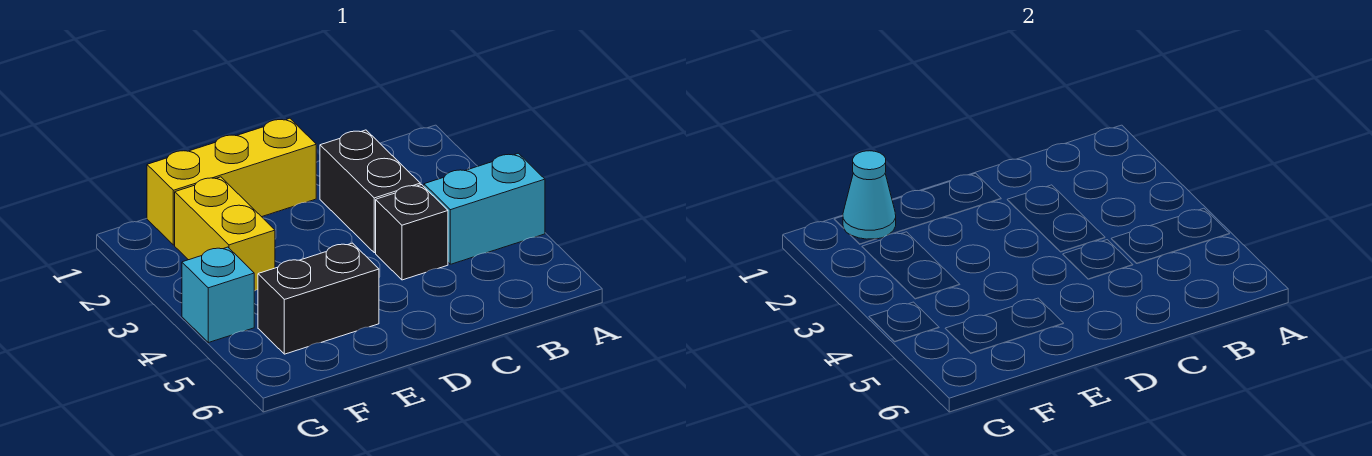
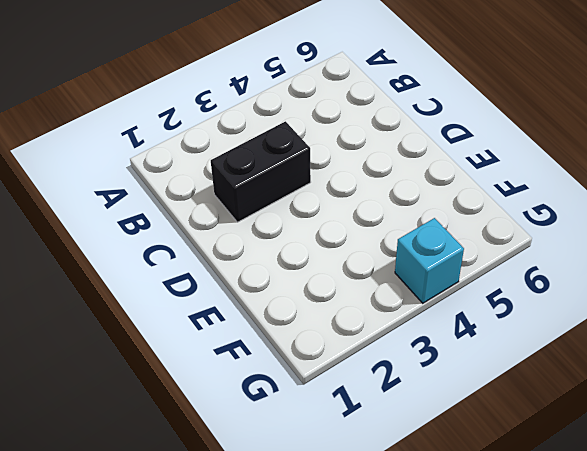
none -> cyan 1x2 brick [424,153,545,264]
none -> black 1x1 brick [376,185,448,280]

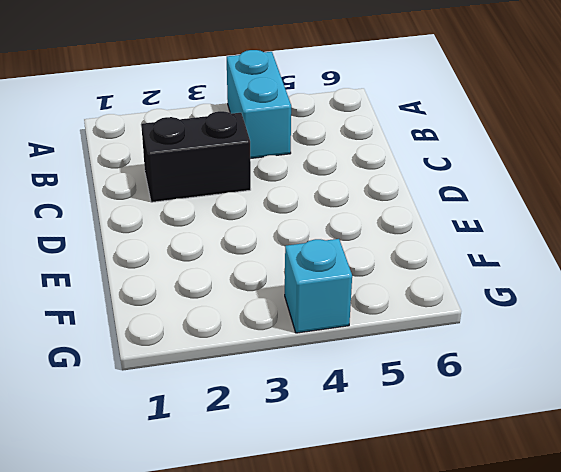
none -> black 1x1 brick [376,185,448,280]
none -> yellow 1x3 brick [147,118,316,245]

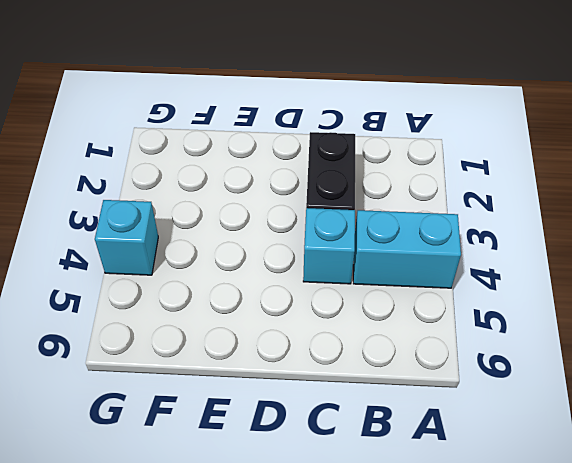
cyan 1x1 brick [303,208,355,284] -> black 1x1 brick [376,185,448,280]
none -> yellow 1x3 brick [147,118,316,245]
none -> black 1x2 brick [258,243,379,354]

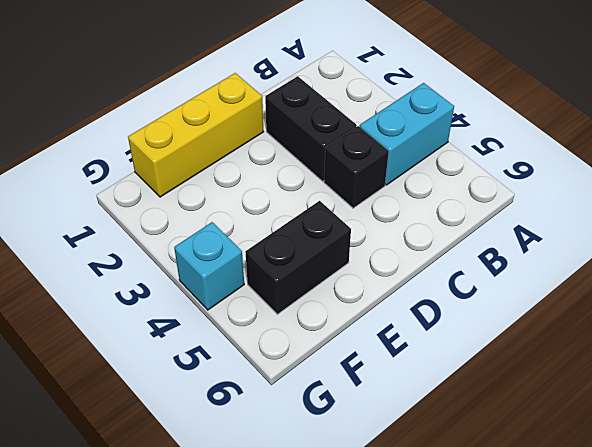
none -> yellow 1x2 brick [175,177,275,291]
none -> cyan 1x1 cone [843,151,896,239]

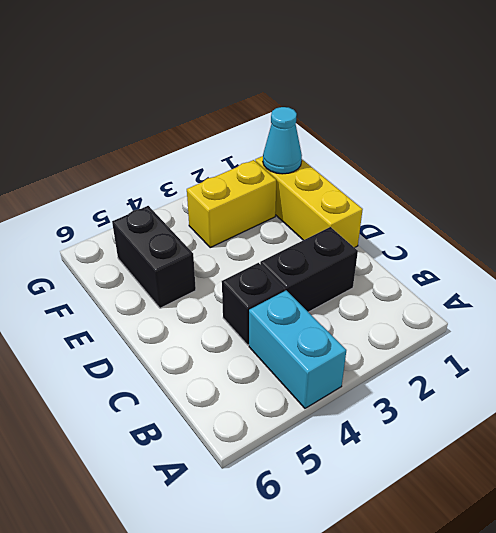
none -> cyan 1x1 brick [182,247,254,343]

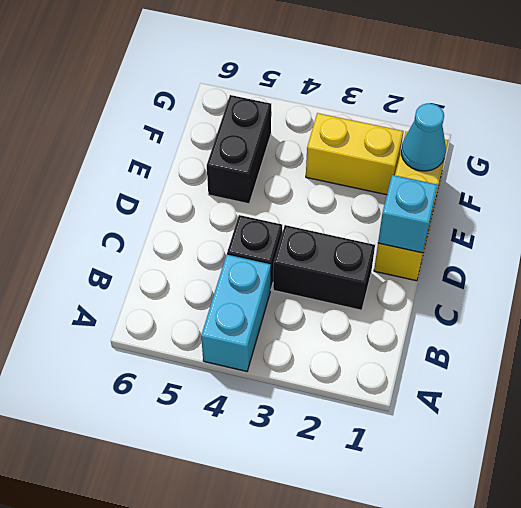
cyan 1x1 brick [378,175,437,253] -> cyan 1x1 brick moved to [182,247,254,343]

